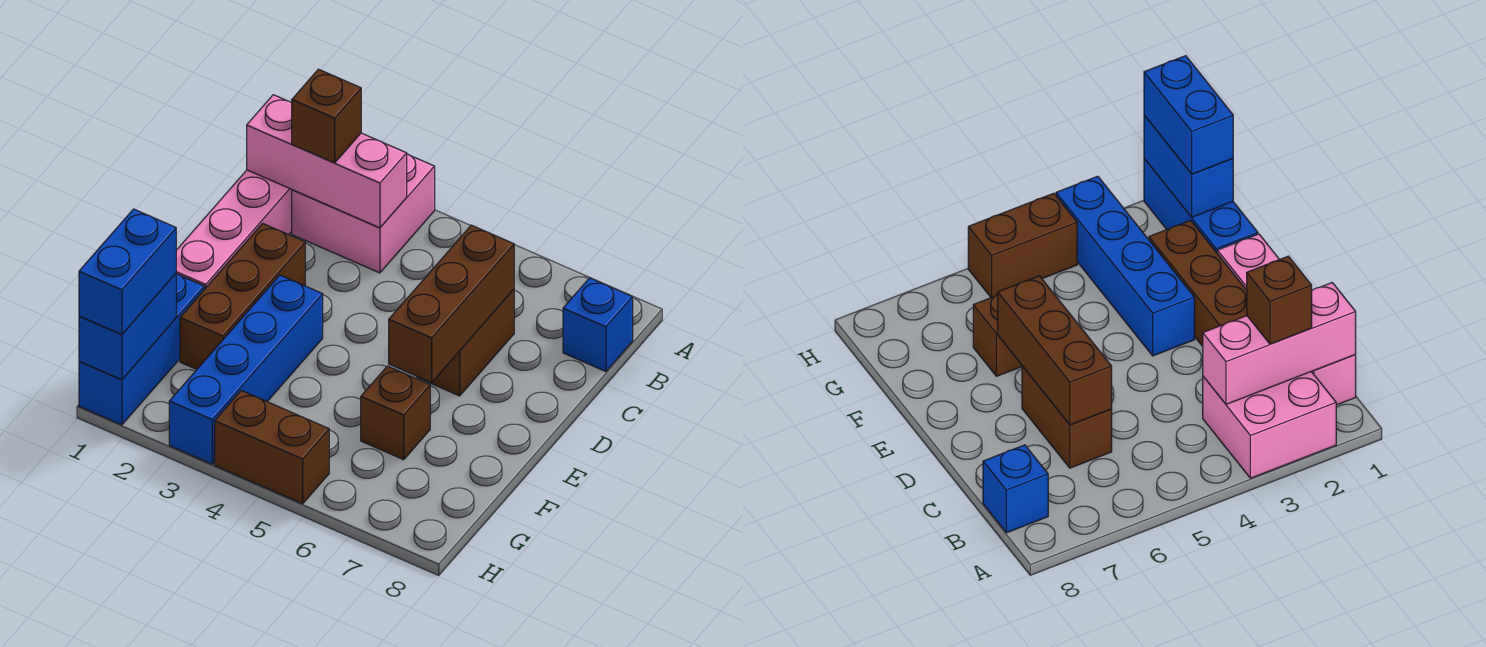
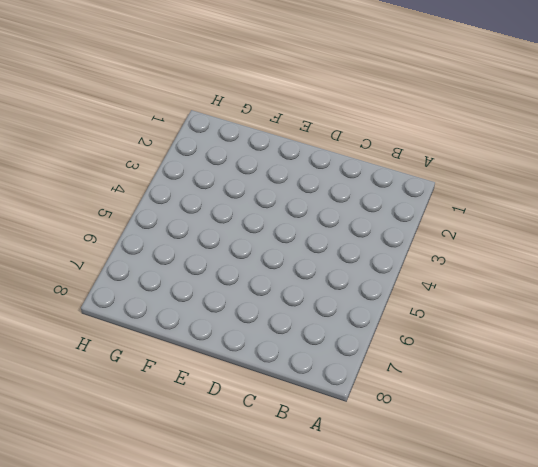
none -> pink 2x2 brick [292,154,435,273]
none -> pink 1x4 brick [176,170,292,289]
none -> blue 1x1 brick [563,278,633,372]

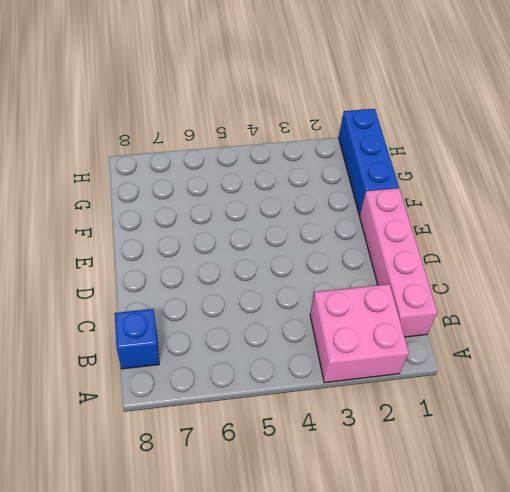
none -> brown 1x2 brick [417,289,514,396]
none -> brown 1x3 brick [180,223,305,369]
none -> blue 1x4 brick [169,275,323,464]

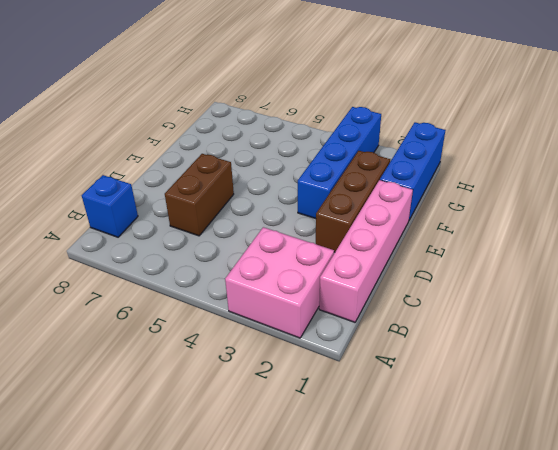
none -> brown 1x1 brick [361,366,430,460]
none -> brown 1x2 brick [215,391,329,504]
none -> pink 1x3 brick [247,95,407,228]

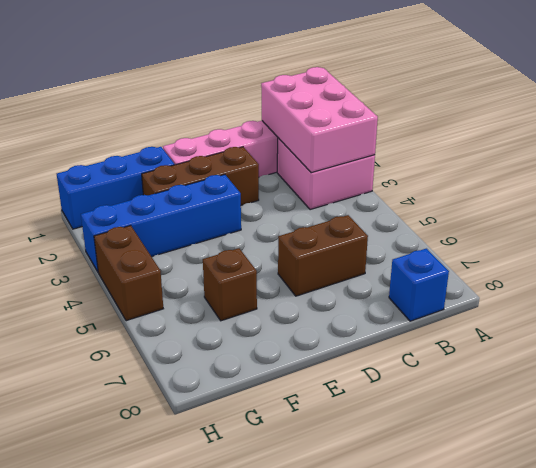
pink 2x3 brick [261,67,378,173] -> pink 1x3 brick [247,95,407,228]
none -> brown 1x3 brick [389,225,514,383]
none -> blue 1x2 brick [79,274,176,380]
none -> brown 1x1 brick [292,69,361,163]

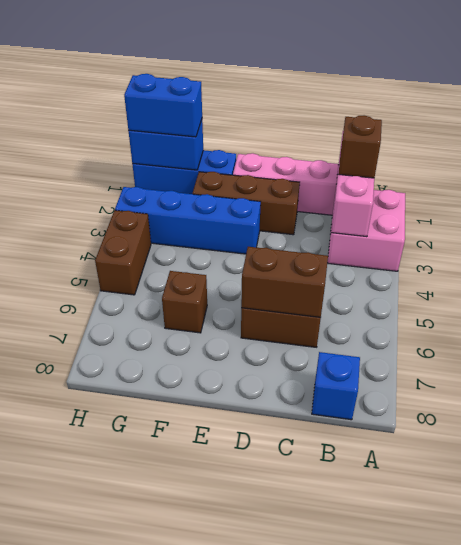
brown 1x2 brick [241,247,328,317] -> brown 1x3 brick [389,225,514,383]

